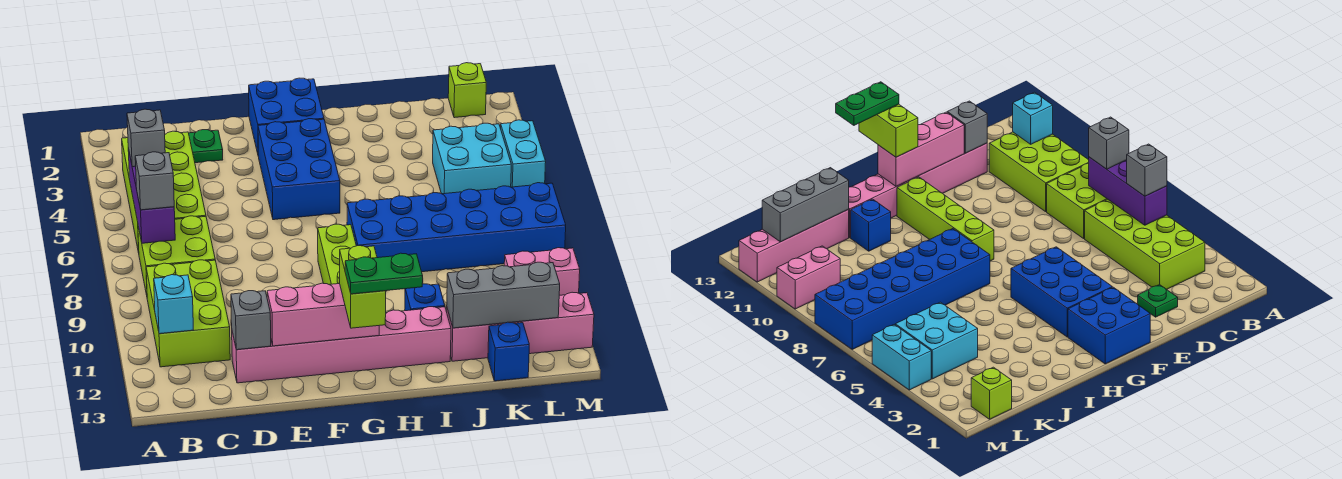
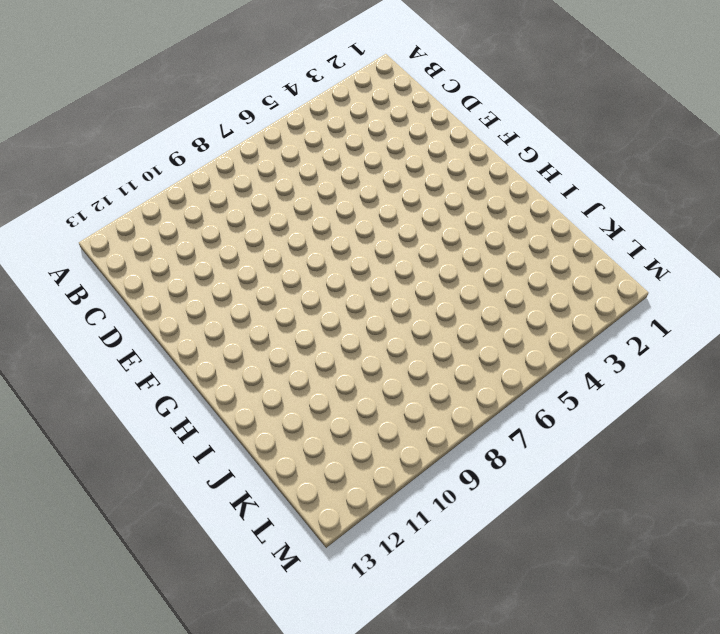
none -> lime 2x4 brick [122,131,206,253]
none -> lime 2x2 brick [138,216,215,295]
none -> lime 2x3 brick [146,260,230,367]

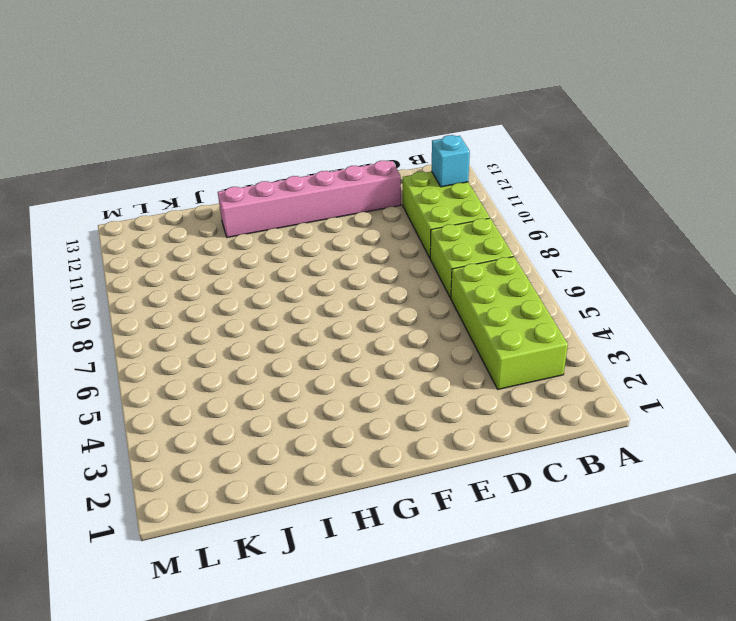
none -> green 1x1 plate [189,130,223,163]
none -> blue 2x2 brick [249,78,324,153]
none -> blue 2x3 brick [258,119,340,220]

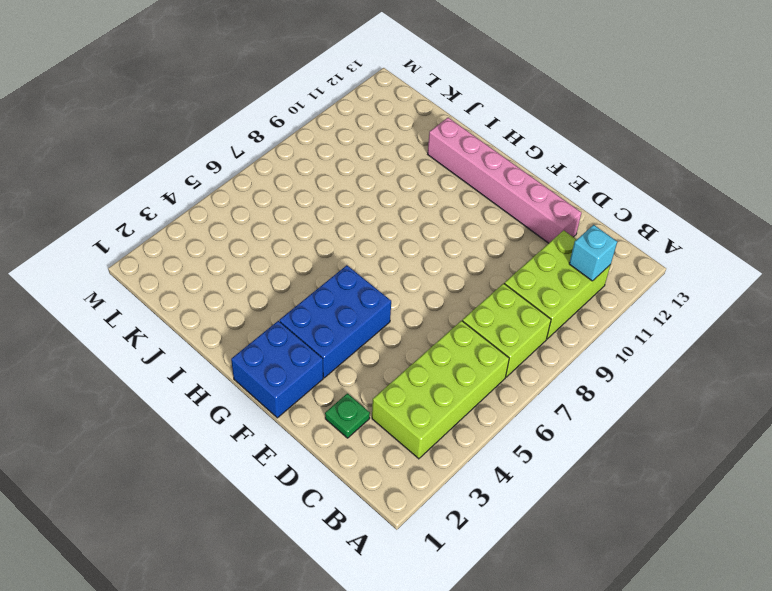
none -> lime 1x4 brick [318,224,356,285]
none -> blue 2x6 brick [347,183,566,272]
none -> blue 1x1 brick [405,284,445,311]

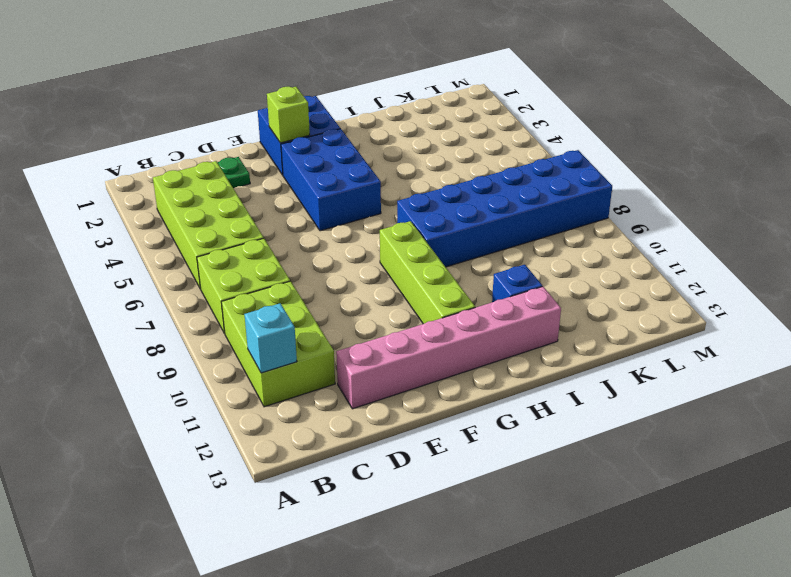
lime 1x1 brick [267,87,310,143] -> lime 1x1 brick moved to [448,63,486,118]
none -> pink 1x4 brick [447,292,594,361]
none -> cyan 2x2 brick [433,123,511,194]
none -> blue 1x1 brick [488,322,529,381]

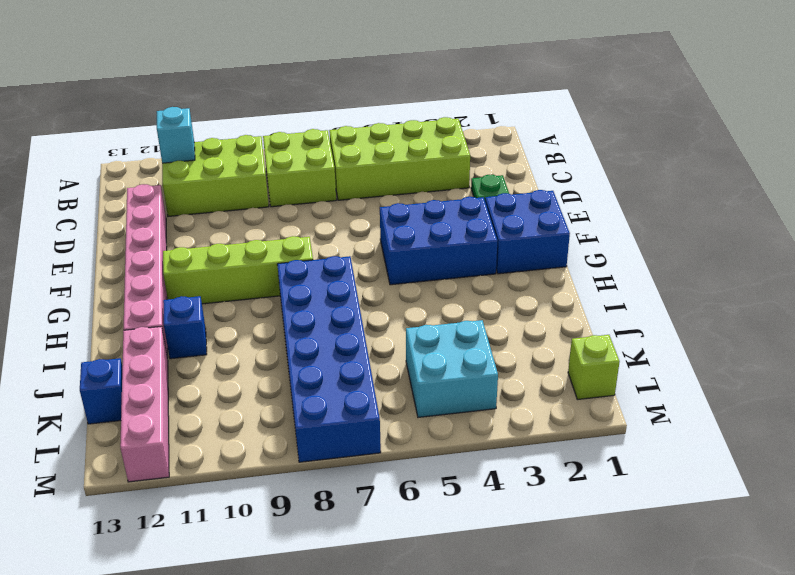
none -> pink 1x2 brick [504,248,580,295]
none -> cyan 1x2 brick [501,120,546,187]
none -> purple 1x3 brick [128,148,175,243]

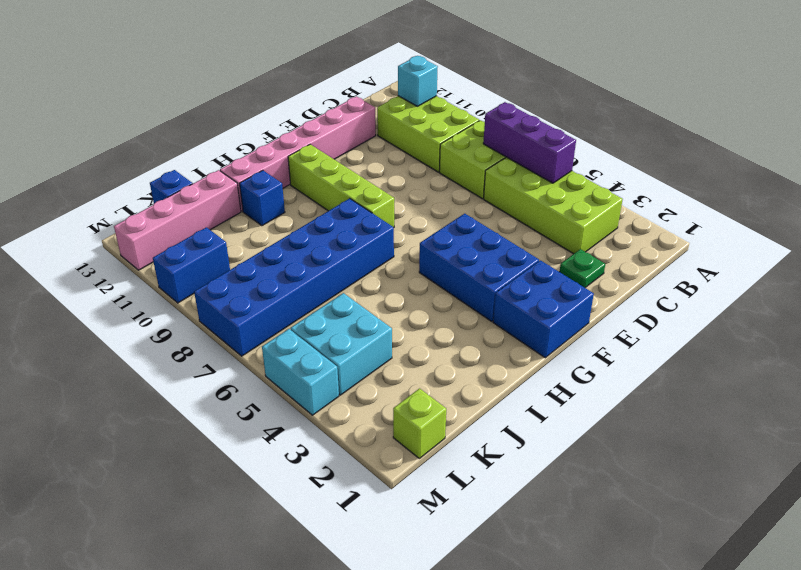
blue 1x2 brick [153,227,230,303] -> pink 1x2 brick [504,248,580,295]
none -> grey 1x1 brick [231,291,271,350]
none -> pink 1x3 brick [267,283,379,346]
none -> grey 1x3 brick [447,262,560,328]

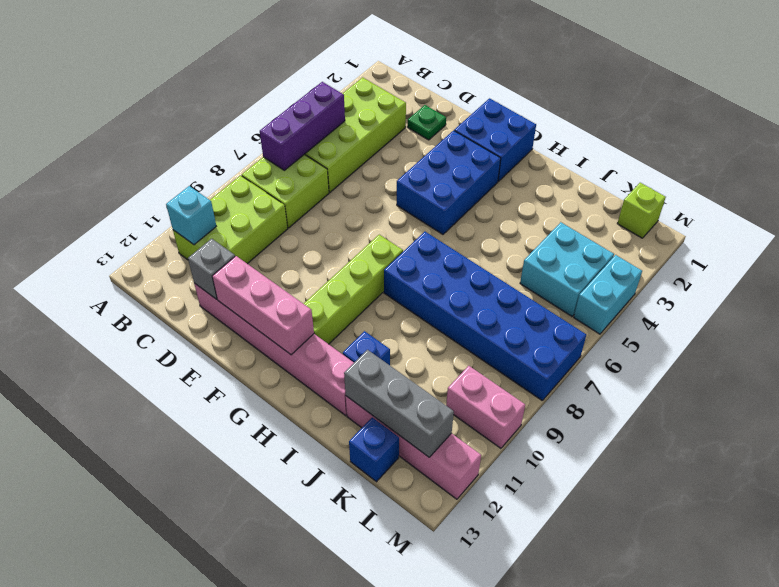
none -> grey 1x1 brick [127,109,165,167]
none -> grey 1x1 brick [135,152,174,210]
none -> lime 1x2 brick [340,246,386,328]

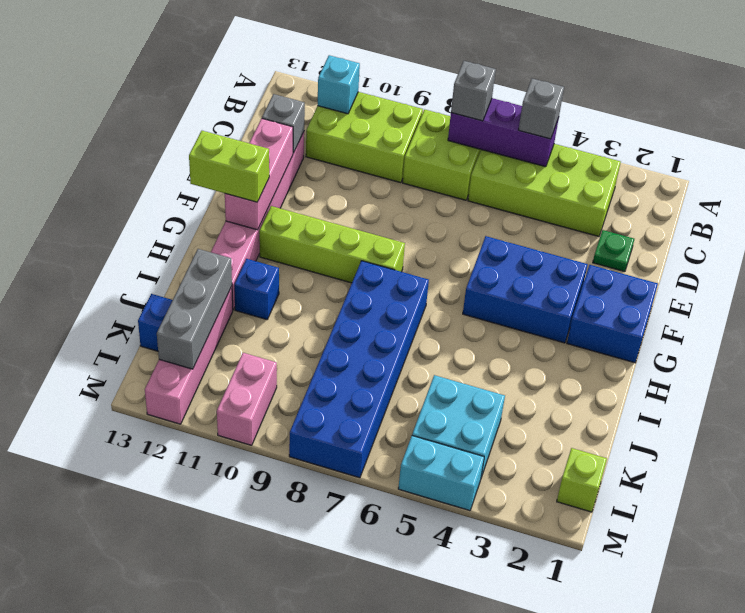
none -> green 1x2 plate [345,253,423,294]

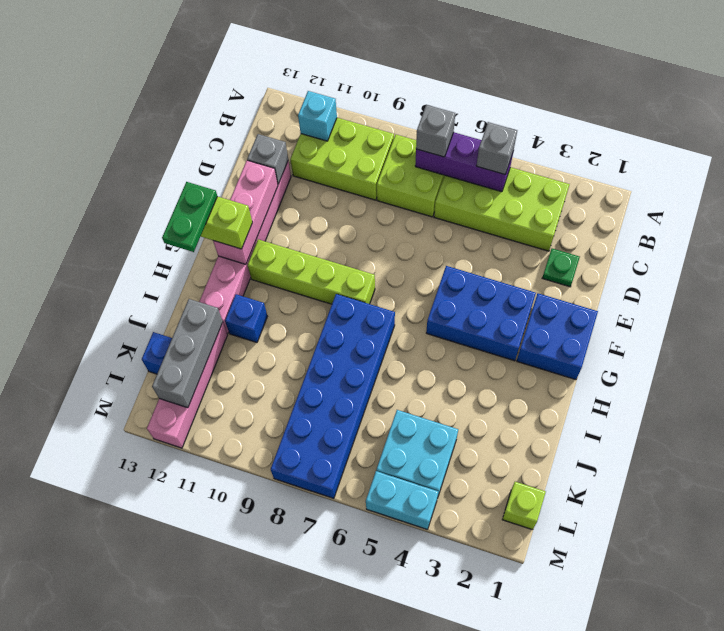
none -> pink 1x2 brick [504,248,580,295]

